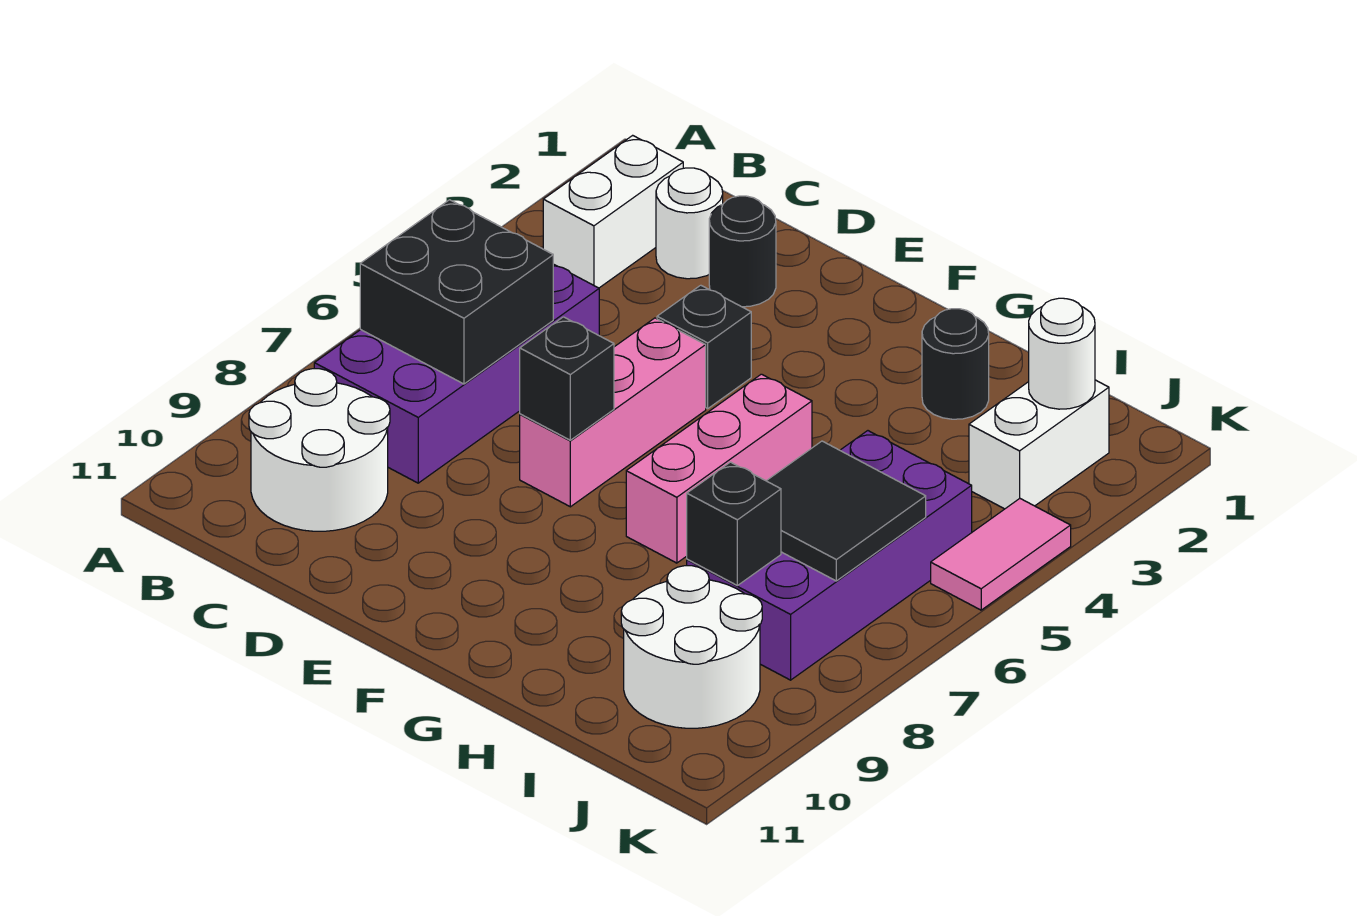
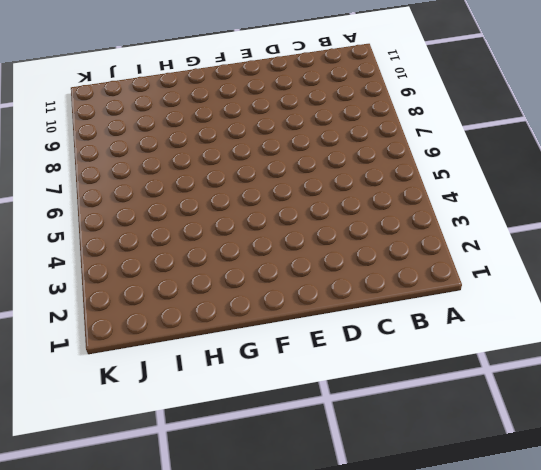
none -> white 1x2 brick [543,135,683,288]
none -> purple 2x4 brick [314,264,599,483]
none -> white 2x2 round brick [249,369,390,531]

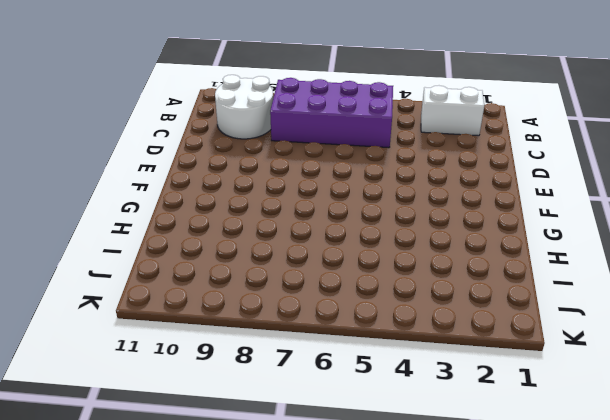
none -> white 1x1 round brick [656,168,723,279]
none -> black 1x1 round brick [709,196,776,307]
none -> black 1x1 brick [657,285,751,409]

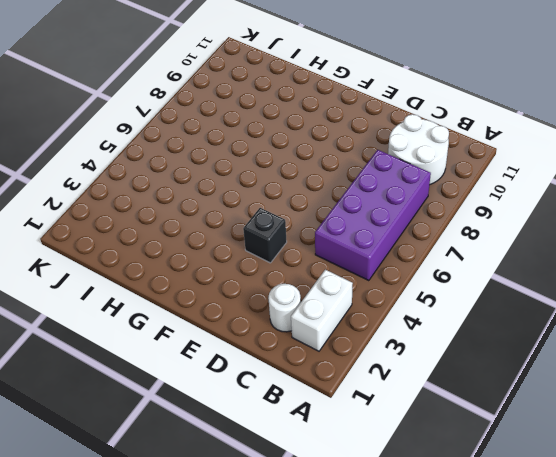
none -> black 1x1 round brick [709,196,776,307]
none -> pink 1x3 brick [520,318,706,507]
none -> pink 1x3 brick [626,374,812,563]

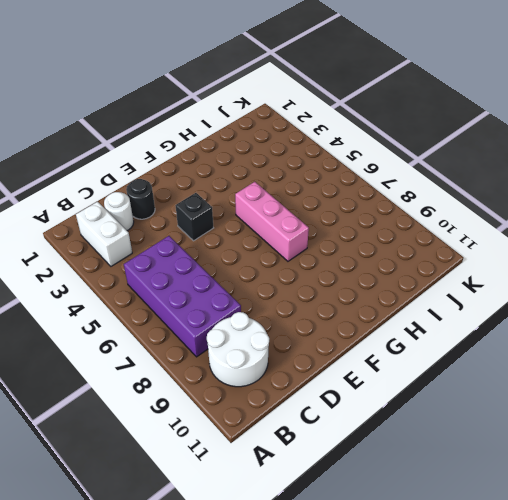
none -> pink 1x3 brick [520,318,706,507]
none -> black 1x1 round brick [922,309,989,419]
none -> purple 2x4 brick [687,431,972,680]

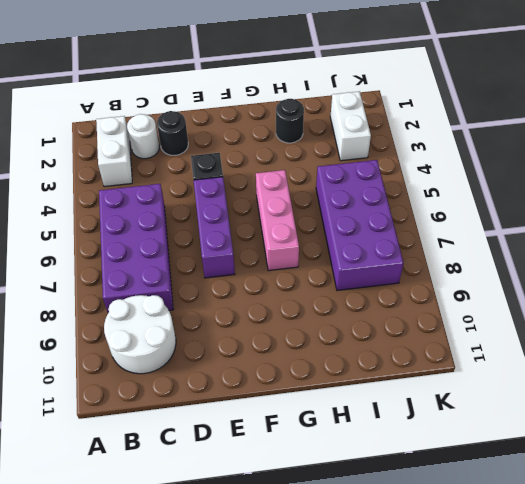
purple 1x3 brick [193,177,235,278] -> pink 1x3 brick [520,318,706,507]
none -> white 2x2 round brick [621,566,762,728]
none -> pink 1x2 tile [931,499,1071,610]
none -> black 2x2 brick [360,200,553,384]

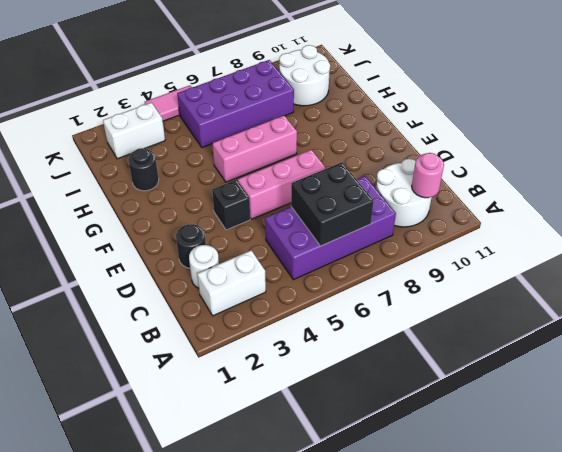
pink 1x1 round brick [412,153,444,198] -> none
none -> black 1x1 brick [520,317,614,440]
none -> black 2x2 tile [767,441,926,581]
none -> black 1x1 brick [687,462,781,585]

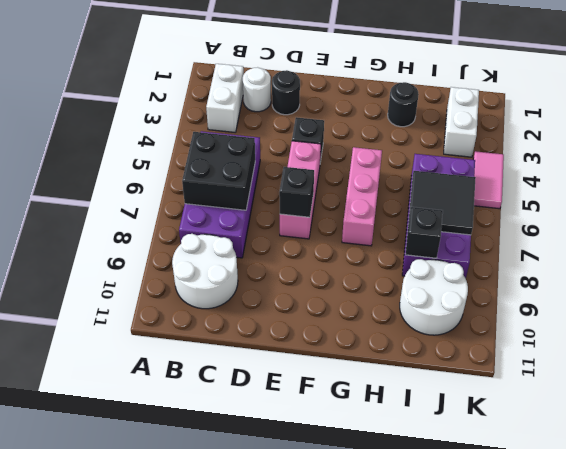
none -> white 1x1 round brick [1029,298,1095,409]

